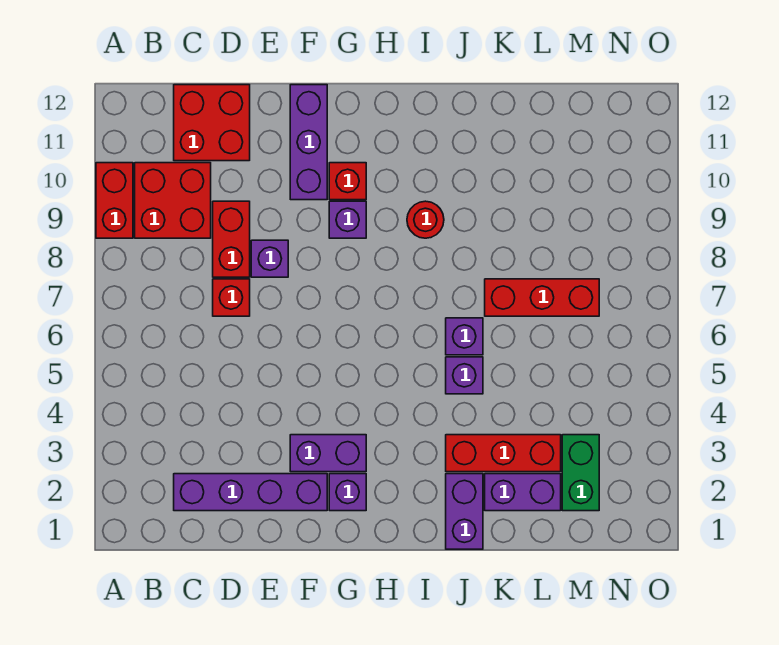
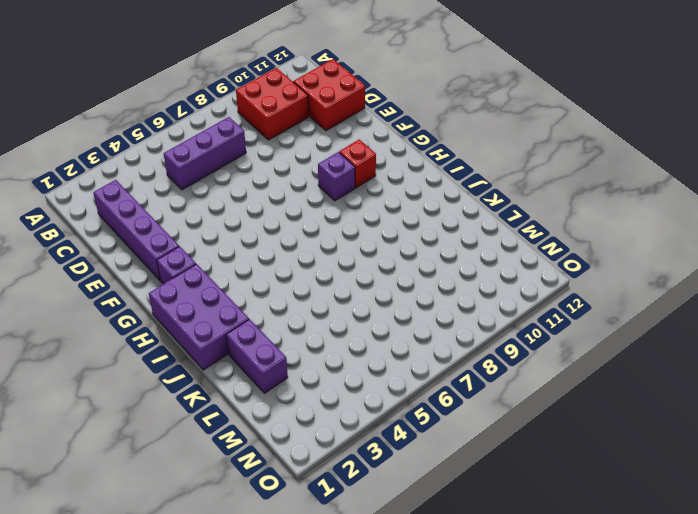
purple 1x3 brick [164,117,246,190] -> purple 1x3 brick moved to [290,85,327,200]
purple 2x3 brick [149,264,249,370] -> purple 1x2 brick [446,474,483,549]
none -> red 1x2 brick [96,163,133,238]
none -> red 1x1 brick [213,279,250,316]
none -> red 1x2 brick [213,201,250,277]

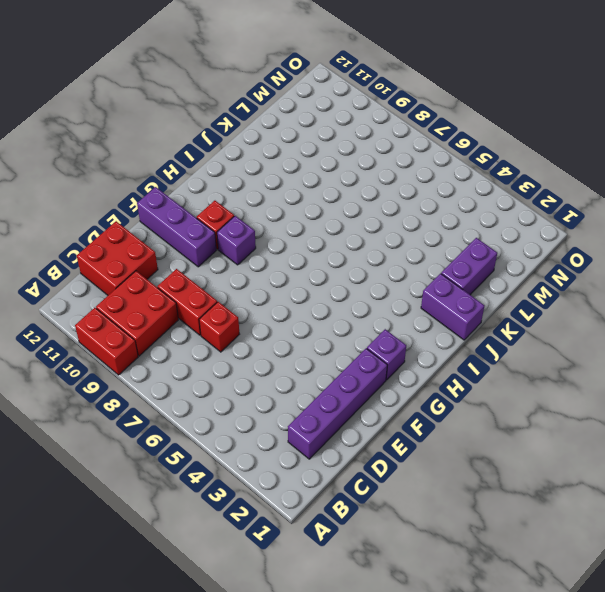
none -> purple 1x1 brick [251,240,288,277]
none -> purple 1x2 brick [290,435,366,472]
none -> red 1x1 round brick [407,201,444,238]

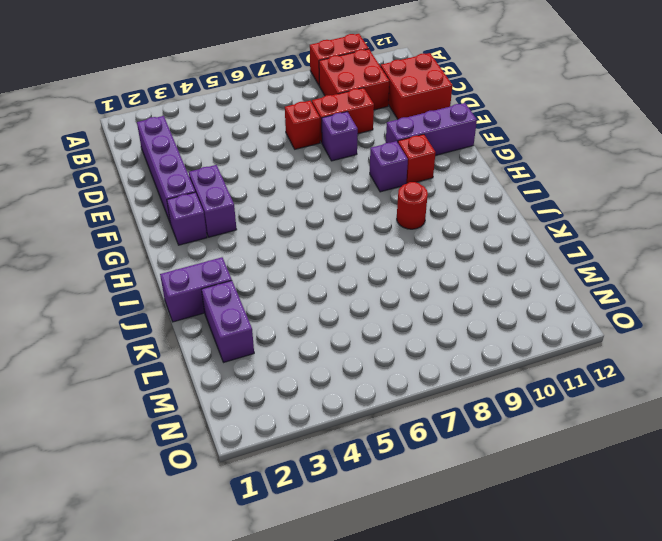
none -> red 1x3 brick [446,435,561,472]
none -> purple 1x1 brick [446,357,483,394]
none -> purple 1x1 brick [446,318,483,355]

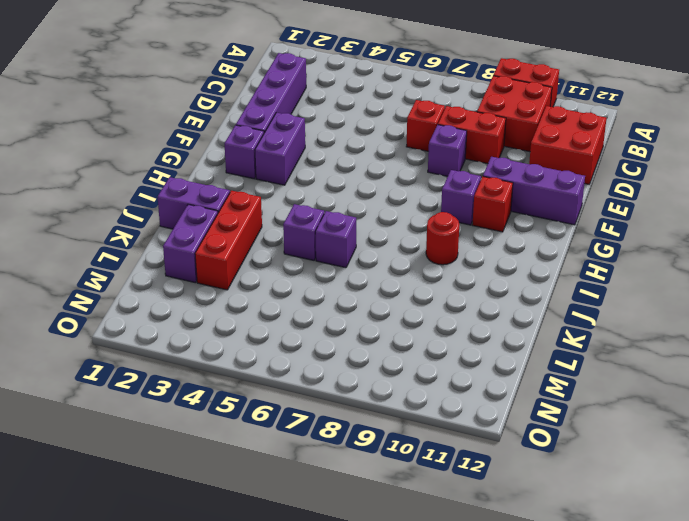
none -> red 1x3 brick [485,279,599,316]
none -> green 1x2 brick [562,435,599,511]

